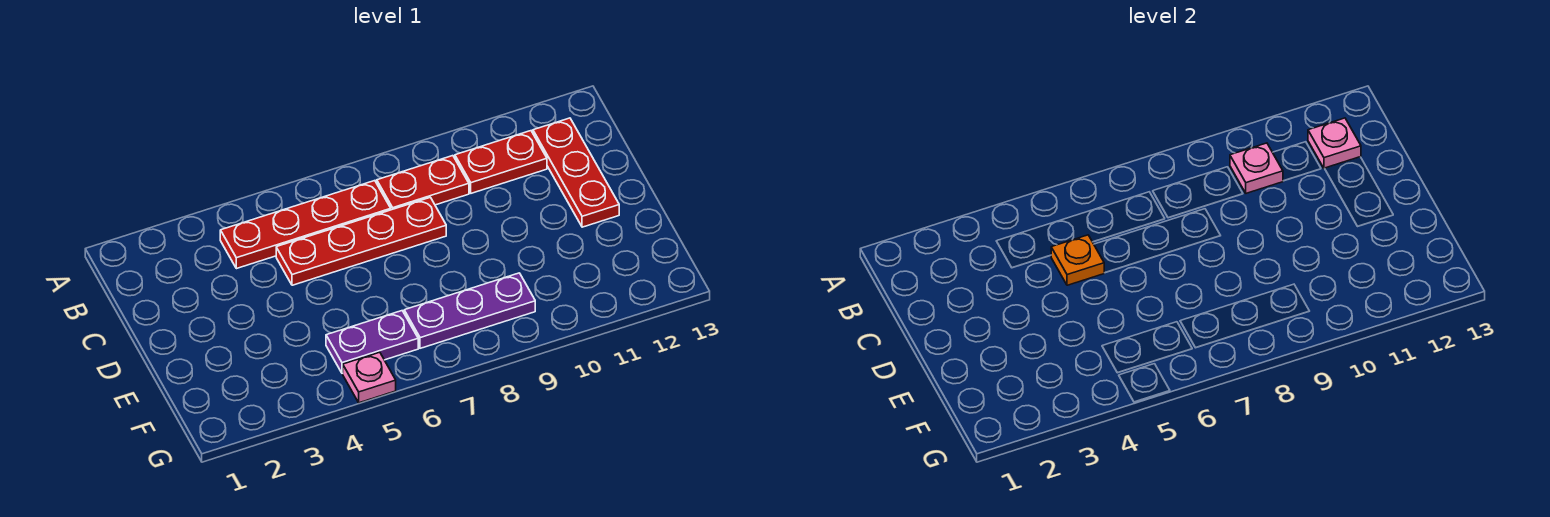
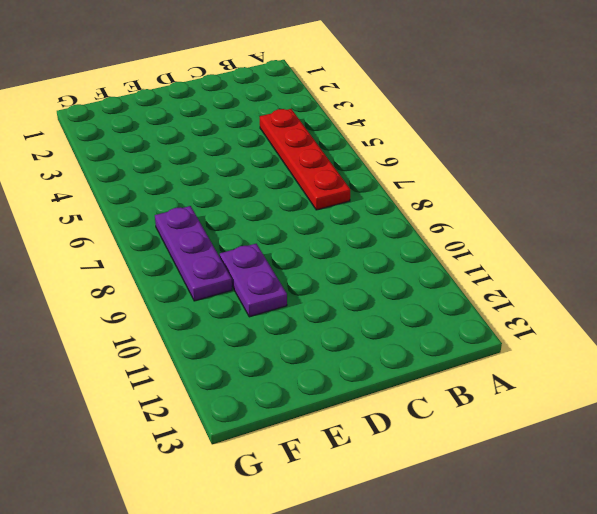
purple 1x2 plate [220,244,287,317] -> purple 1x2 plate moved to [326,311,418,373]
none -> red 1x2 plate [377,156,469,210]
none -> red 1x2 plate [455,131,547,193]

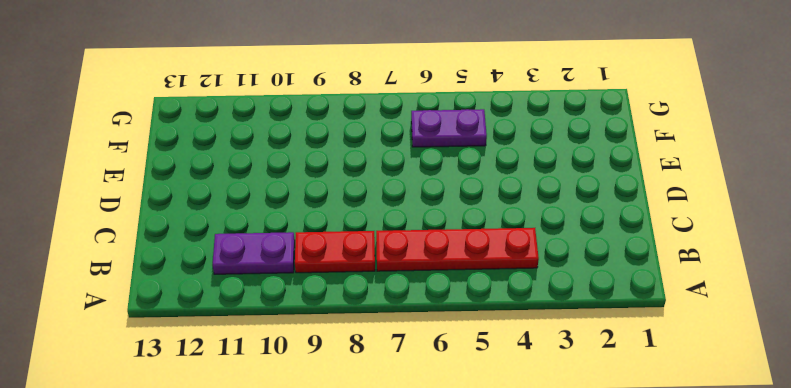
purple 1x2 plate [213,232,295,274] -> red 1x2 plate [455,131,547,193]
none -> red 1x3 plate [533,118,619,227]
none -> red 1x4 plate [276,197,446,285]

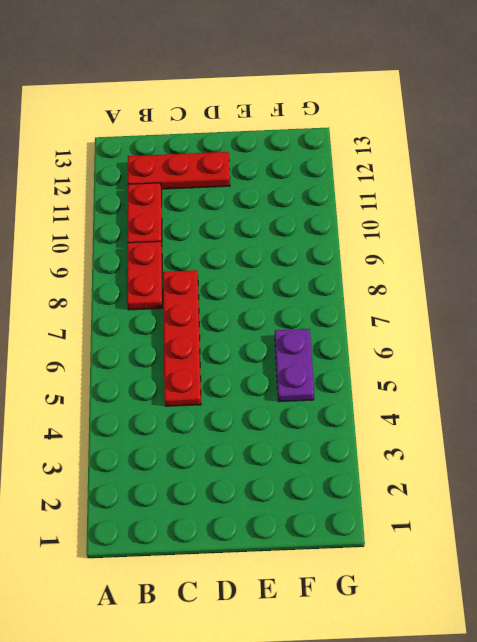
none -> red 1x4 plate [220,181,391,269]
none -> purple 1x3 plate [404,273,535,348]

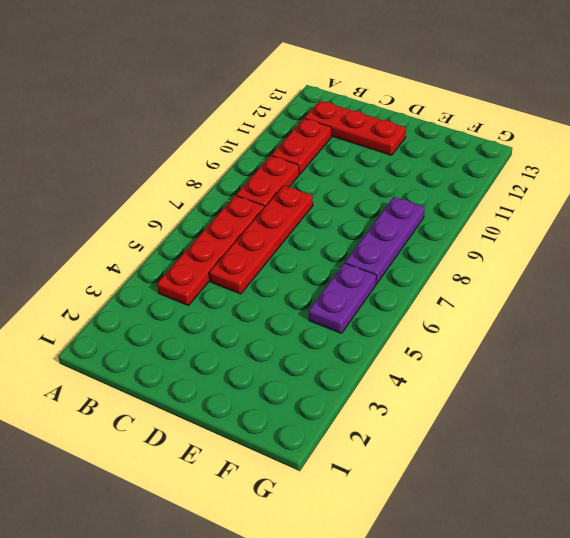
none -> pink 1x1 plate [343,352,396,403]
none -> pink 1x1 plate [1230,143,1283,193]

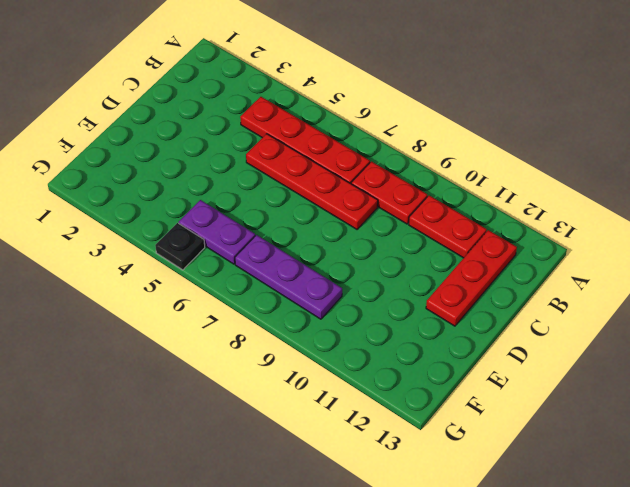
black 1x1 plate [155,223,205,270] -> pink 1x1 plate [343,352,396,403]
none -> pink 1x1 plate [1230,143,1283,193]
none -> pink 1x1 plate [1308,118,1361,168]

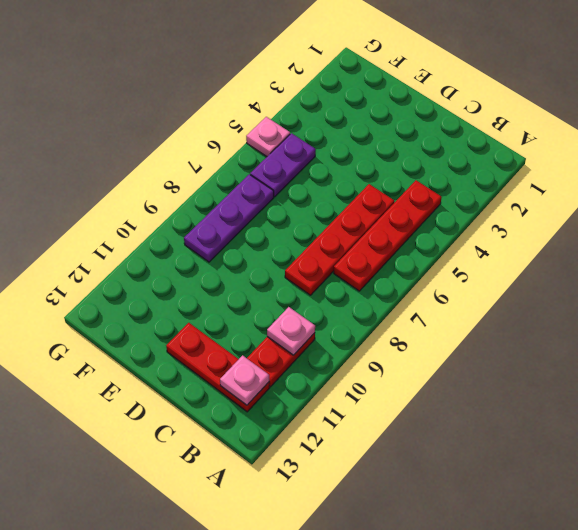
none -> red 1x2 plate [377,156,469,210]
none -> orange 1x1 plate [1051,235,1104,285]

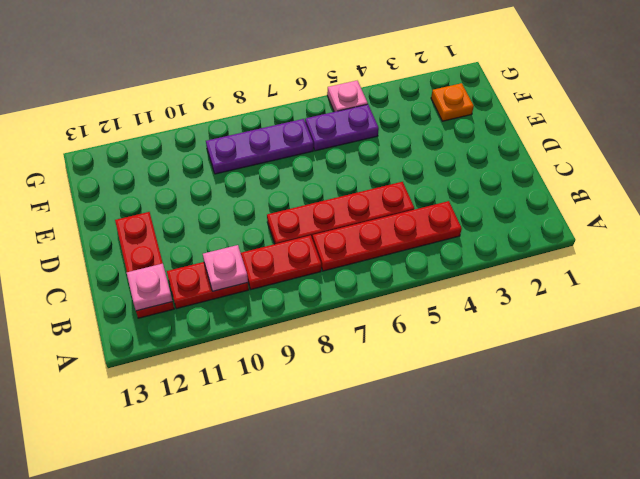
orange 1x1 plate [431,83,474,121] -> orange 1x1 plate moved to [1051,235,1104,285]

